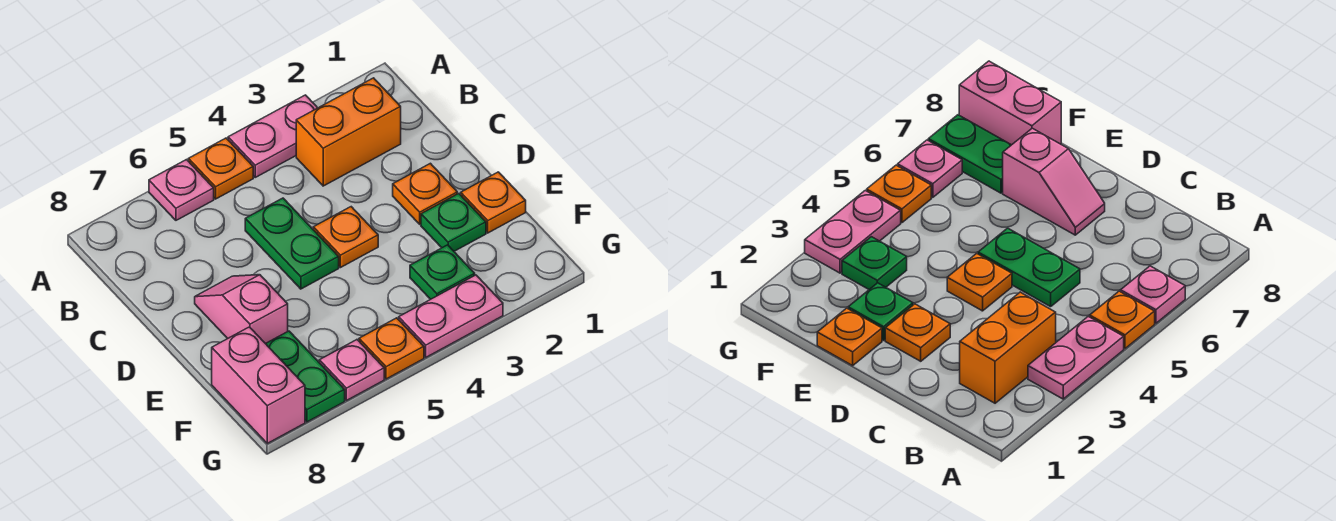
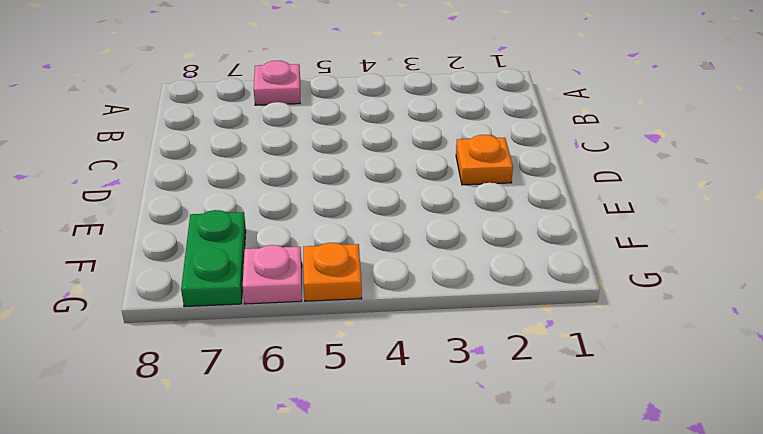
none -> pink 1x2 plate [228,95,317,177]
none -> orange 1x1 plate [188,138,253,199]
none -> orange 1x2 brick [296,78,401,186]

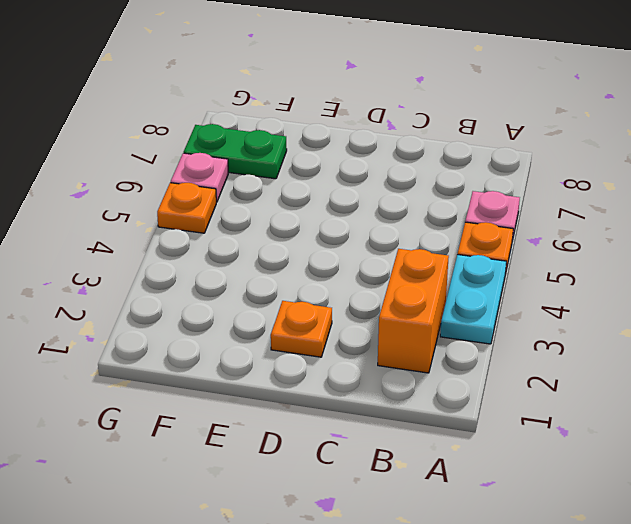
cyan 1x2 plate [440,255,506,344] -> pink 1x2 plate [228,95,317,177]
none -> green 1x2 plate [245,198,339,289]
none -> orange 1x1 plate [313,207,378,268]
none -> pink 1x2 slope [195,275,288,344]

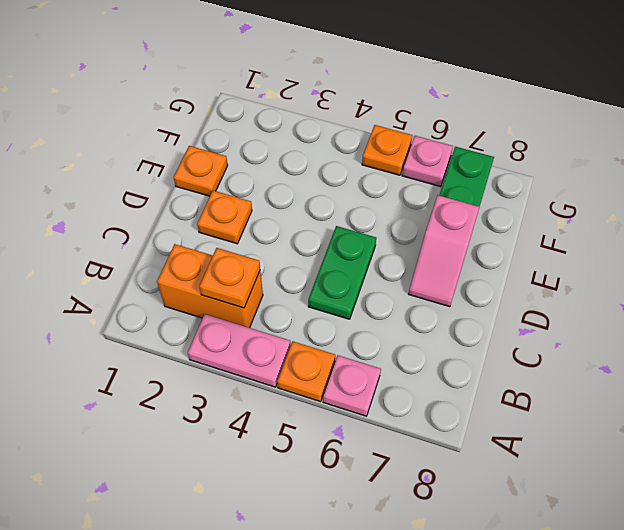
orange 1x1 plate [199,248,260,308] -> orange 1x1 plate moved to [313,207,378,268]
none -> green 1x1 plate [421,194,486,251]
none -> green 1x1 plate [410,245,475,299]
none -> pink 1x2 brick [212,327,305,443]

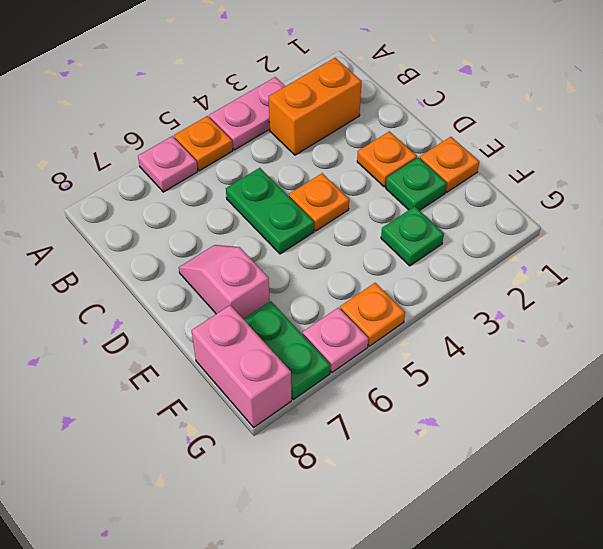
none -> pink 1x2 plate [399,275,503,357]

